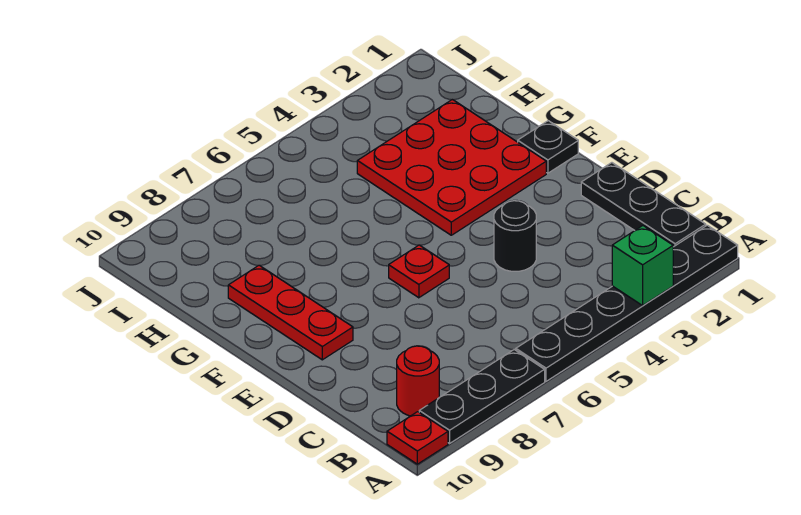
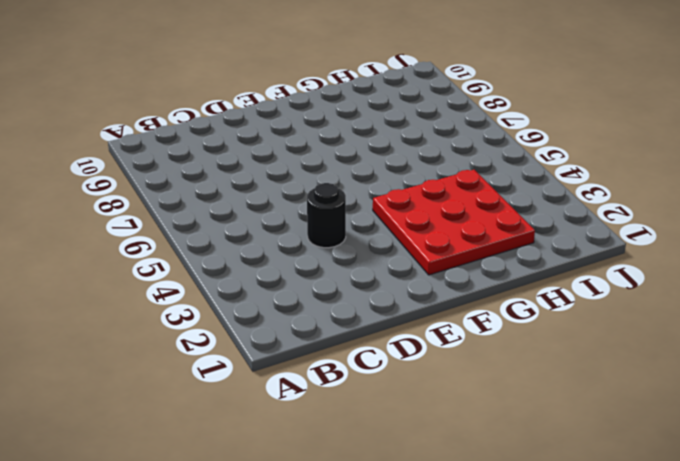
none -> black 1x6 plate [516,225,738,381]
none -> black 1x3 plate [419,350,545,443]

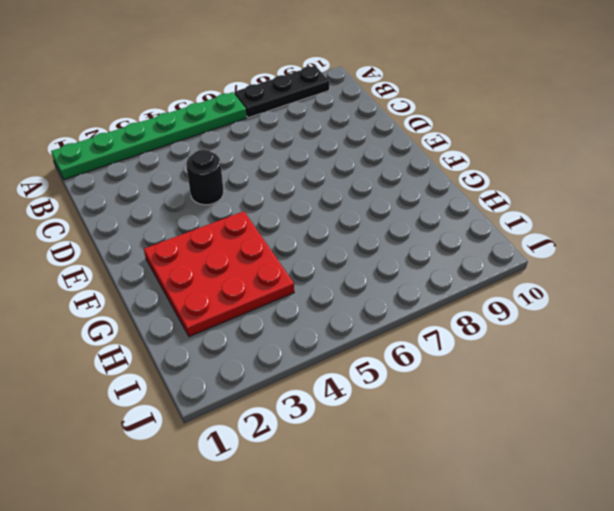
green 1x6 plate [51,92,247,180] -> black 1x6 plate [516,225,738,381]
none -> red 1x1 plate [387,412,448,464]
none -> black 1x3 plate [581,163,706,247]

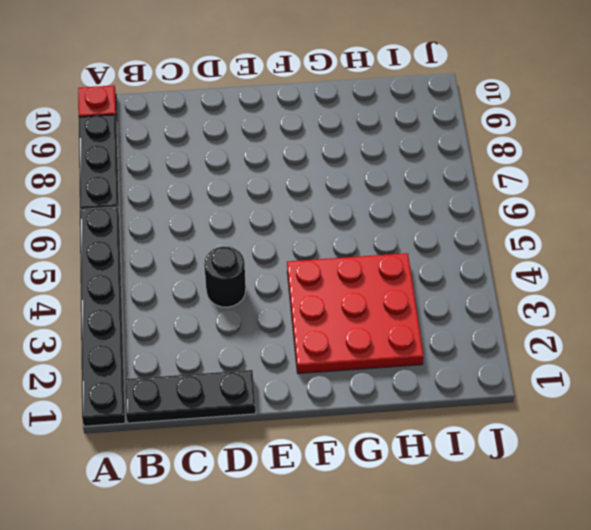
none -> red 1x1 round brick [397,346,439,416]
none -> red 1x1 plate [389,245,449,298]

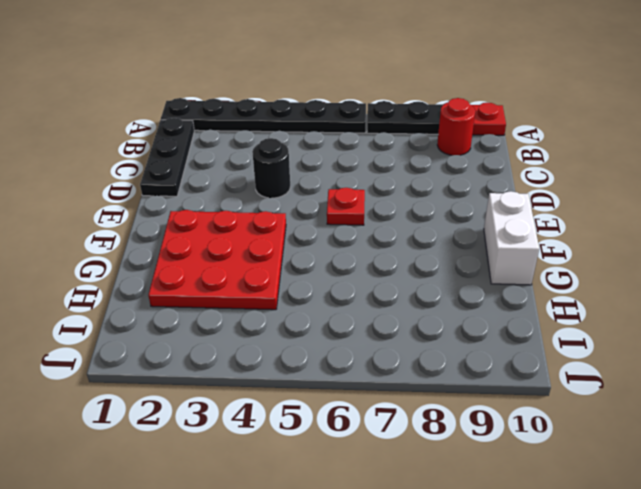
white 1x2 brick [484,191,539,285] -> none
none -> red 1x3 plate [228,265,353,360]
none -> black 1x1 plate [518,121,578,173]

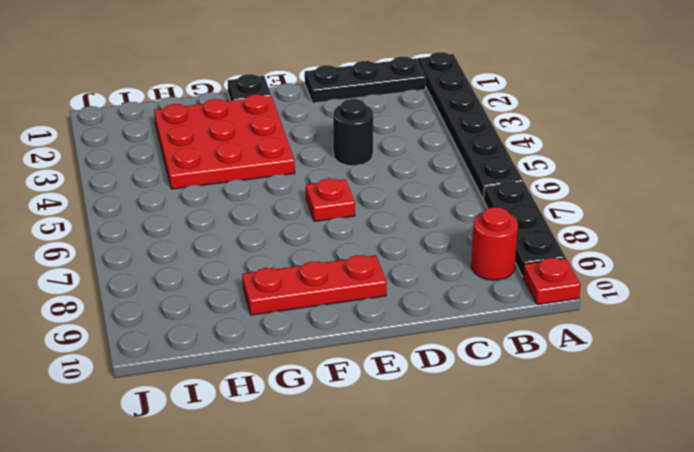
none -> green 1x1 brick [612,226,673,306]

